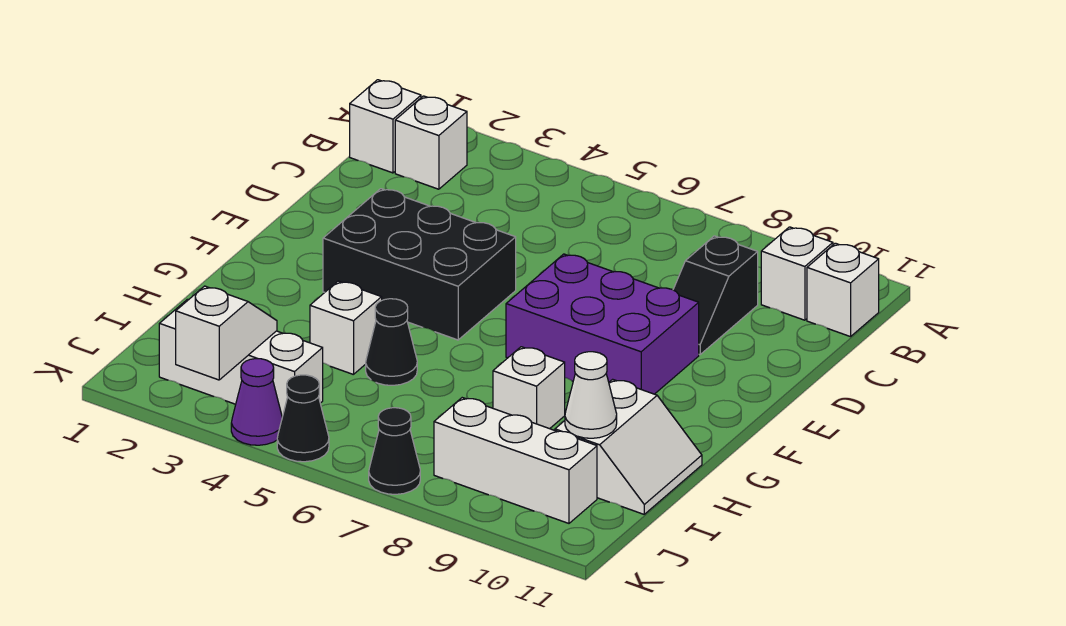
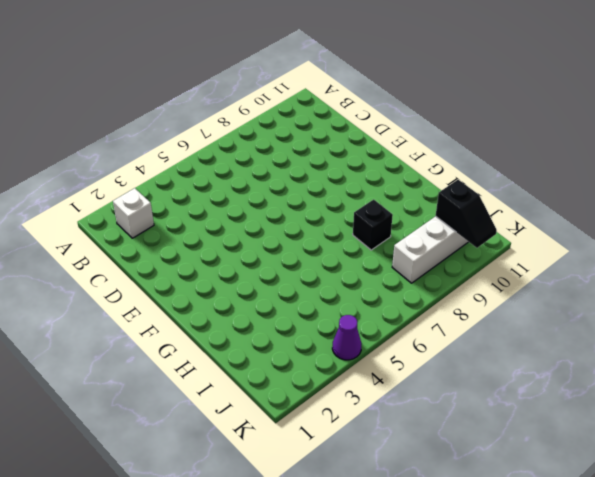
black 1x1 brick [353,200,393,250] -> white 1x1 brick [493,347,565,429]
black 1x2 slope [435,180,497,248] -> black 1x2 slope moved to [673,236,758,355]
none -> white 1x1 brick [350,80,421,173]
none -> white 1x1 brick [761,227,833,320]
none -> white 1x1 brick [807,243,879,337]

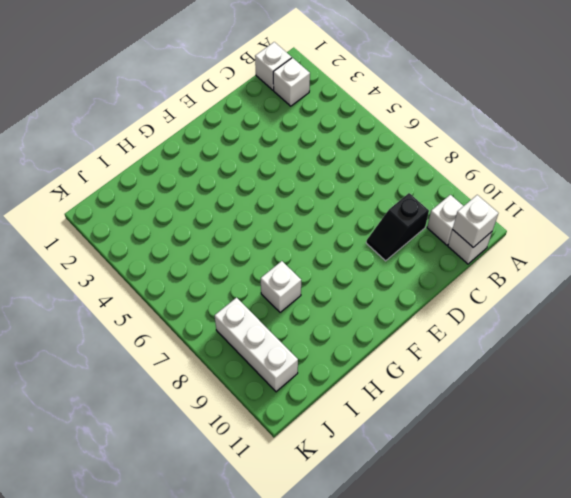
white 1x1 brick [453,195,498,247] -> white 1x1 brick moved to [310,281,382,375]
none -> black 2x3 brick [323,189,516,340]
none -> purple 2x3 brick [506,254,699,394]
none -> black 1x1 cone [366,299,417,385]

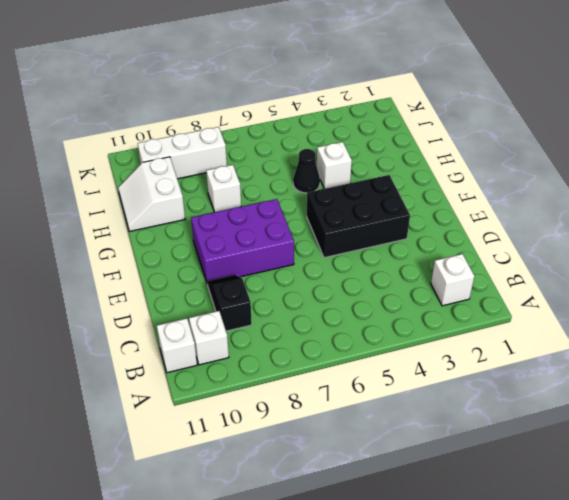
none -> white 1x1 brick [350,80,421,173]
none -> white 1x3 brick [159,299,323,417]
none -> purple 1x1 cone [231,359,282,445]

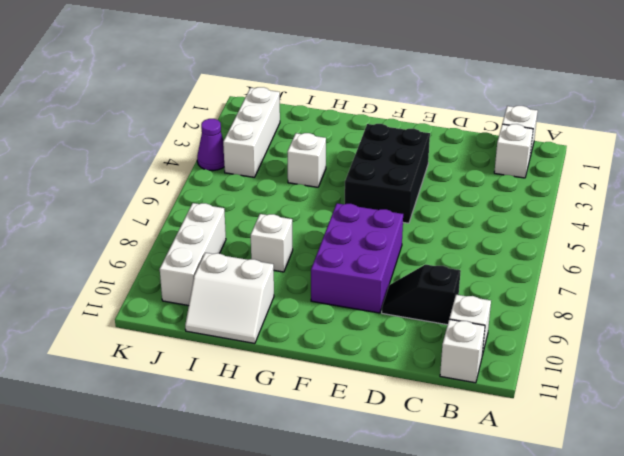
none -> black 1x1 cone [366,299,417,385]
none -> black 1x1 cone [277,375,329,462]
none -> black 1x1 cone [369,408,420,494]

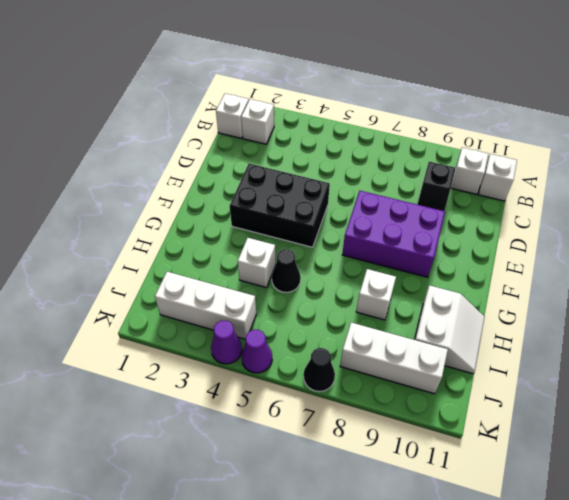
purple 1x1 cone [241,330,272,373] -> black 1x1 cone [277,375,329,462]
none -> white 1x1 cone [565,352,617,438]
none -> white 1x2 slope [176,286,277,380]

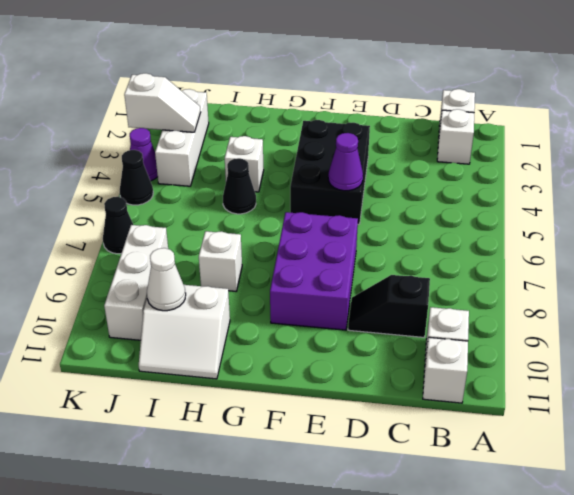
purple 1x1 cone [328,133,363,191] -> none

